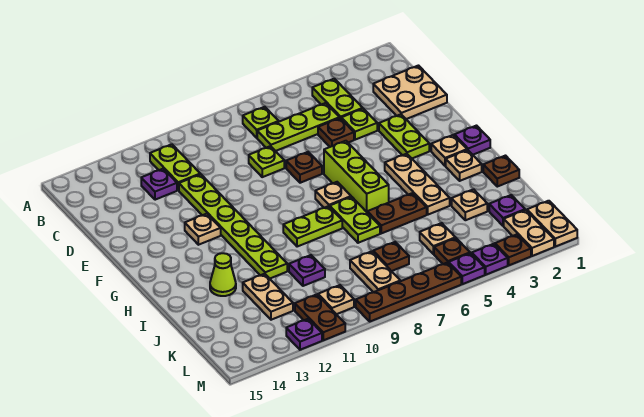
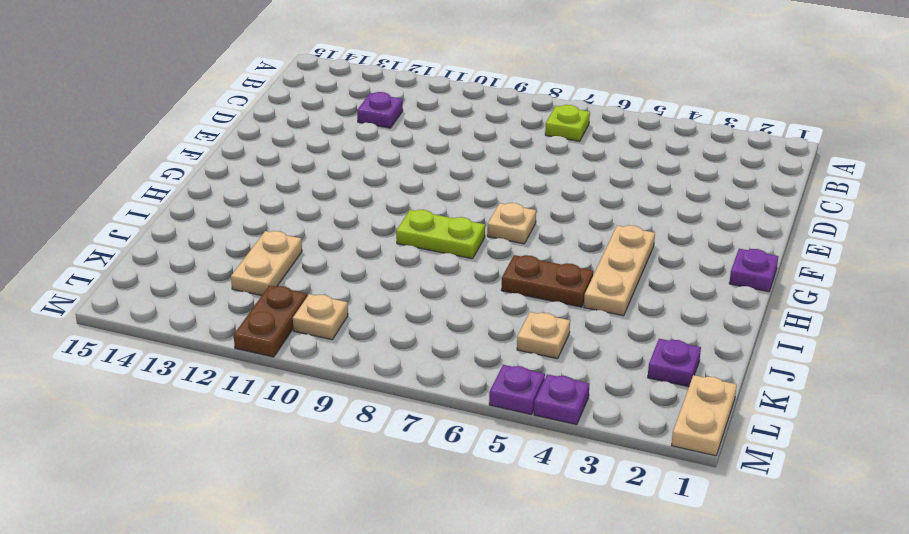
none -> lime 1x2 plate [312,79,363,118]
none -> lime 1x2 plate [150,144,200,190]
none -> tan 2x2 plate [373,66,447,119]
none -> lime 1x3 plate [257,103,340,151]

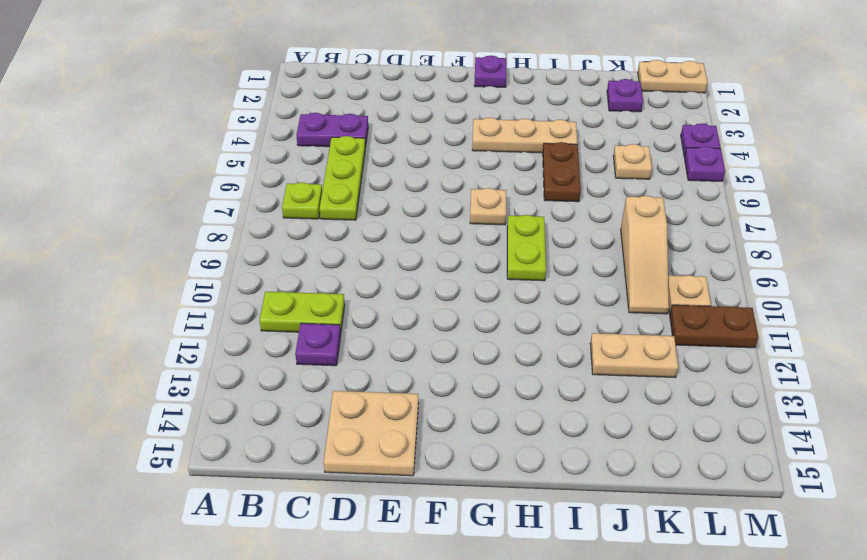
purple 1x2 plate [296,113,368,147] -> lime 1x2 plate [312,79,363,118]
tan 2x2 plate [324,391,419,476] -> tan 2x2 plate moved to [373,66,447,119]
tan 1x3 slope [621,196,669,314] -> tan 1x2 plate [350,251,400,292]
none -> lime 1x1 plate [341,109,377,140]
none -> brown 1x1 plate [318,118,354,147]
none -> lime 1x1 plate [249,146,284,177]
none -> lime 1x6 plate [179,174,287,279]

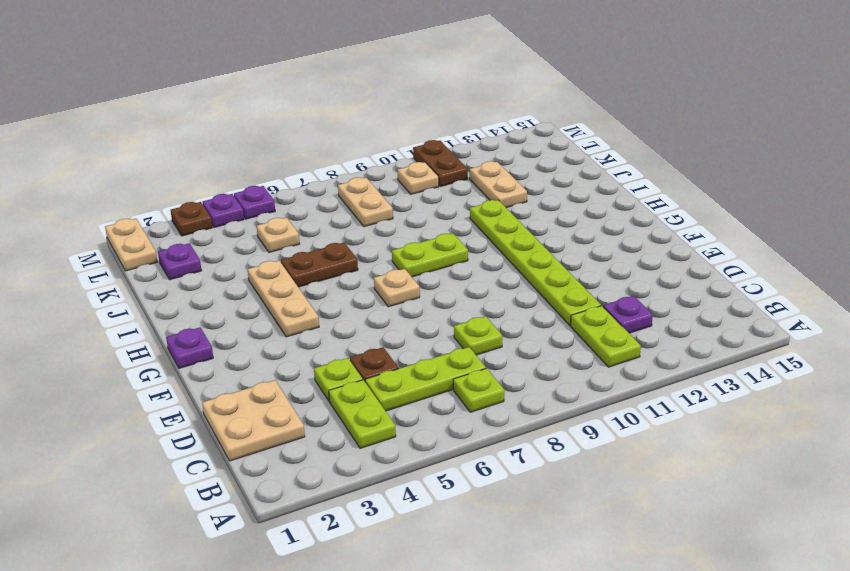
none -> lime 1x2 plate [379,114,429,158]
none -> brown 1x1 plate [286,152,322,183]
none -> lime 1x3 brick [324,141,389,212]
none -> tan 1x1 plate [185,214,221,245]

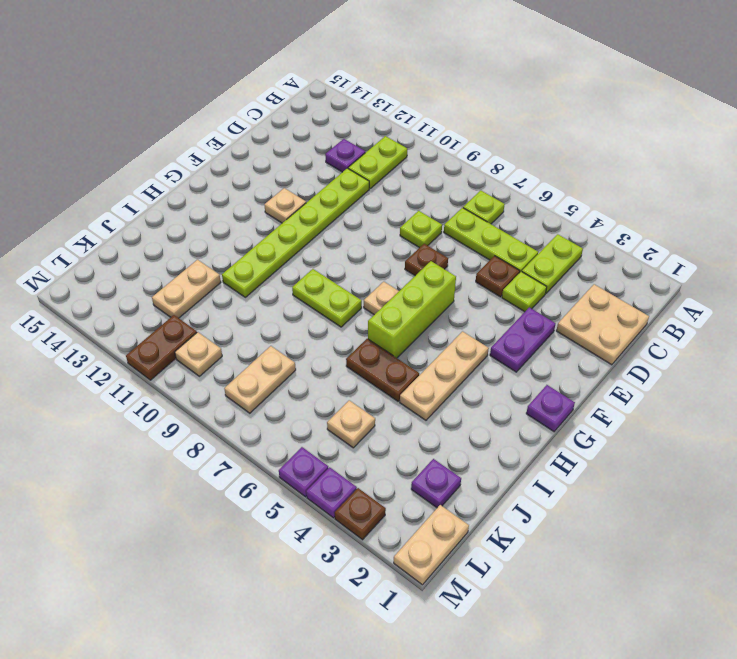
purple 1x2 plate [490,307,556,372] -> lime 1x2 plate [379,114,429,158]
none -> tan 1x1 plate [431,135,467,166]
none -> tan 1x1 plate [446,150,482,181]
none -> lime 1x2 plate [330,197,380,243]
none -> brown 1x1 plate [483,156,519,187]

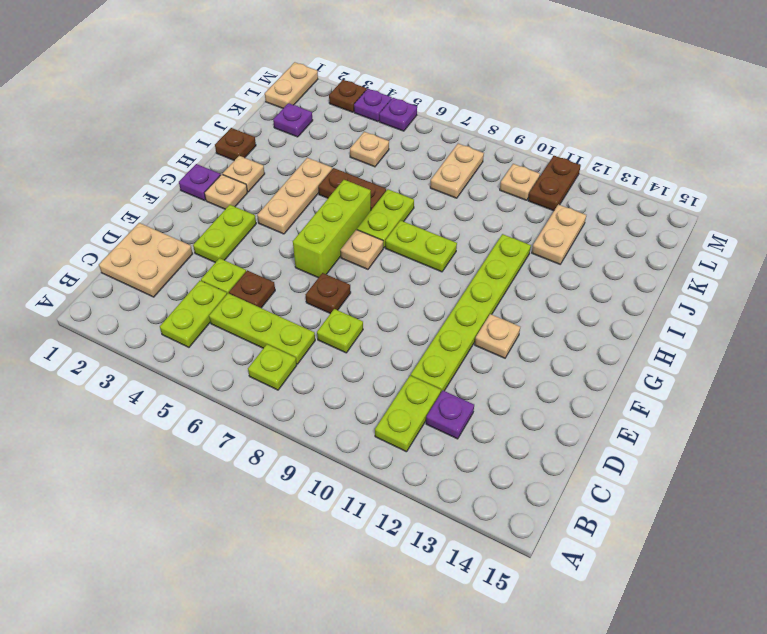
none -> lime 1x1 cone [210,253,236,296]
none -> tan 1x1 plate [452,189,487,220]
none -> purple 1x1 plate [289,255,325,286]
none -> brown 1x1 plate [373,242,409,271]

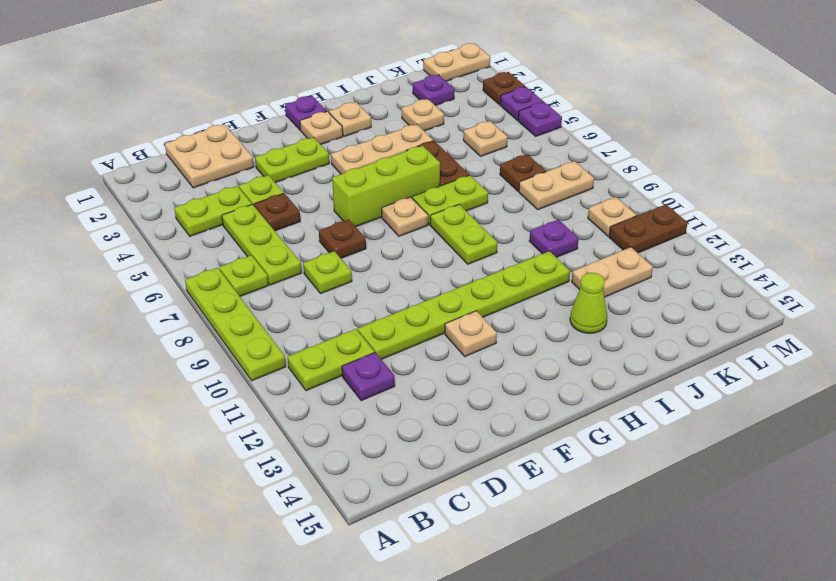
lime 1x4 plate [185,268,286,381] -> none
none -> brown 1x1 plate [483,156,519,187]
none -> tan 1x2 plate [504,210,554,256]
none -> brown 1x1 plate [434,238,470,264]
none -> brown 1x4 plate [356,263,461,321]

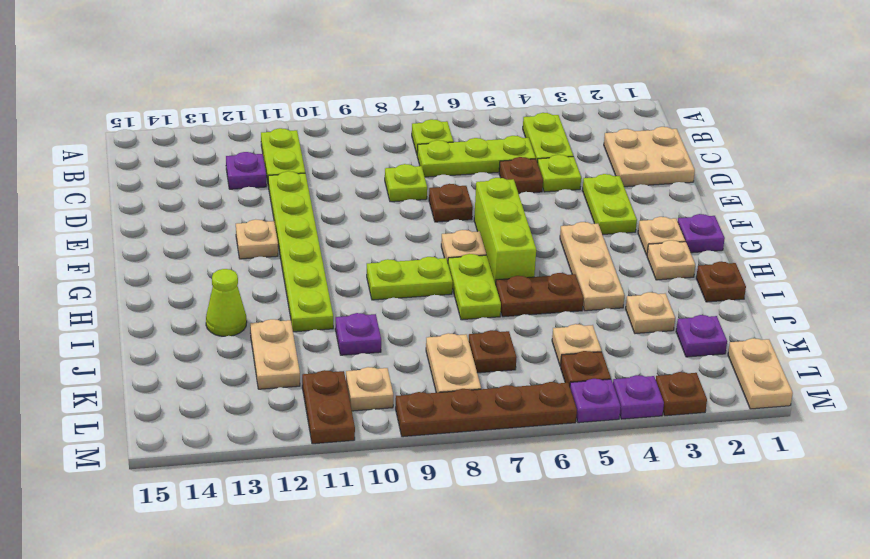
none -> tan 1x2 plate [504,210,554,256]
none -> purple 1x1 plate [286,319,322,350]

